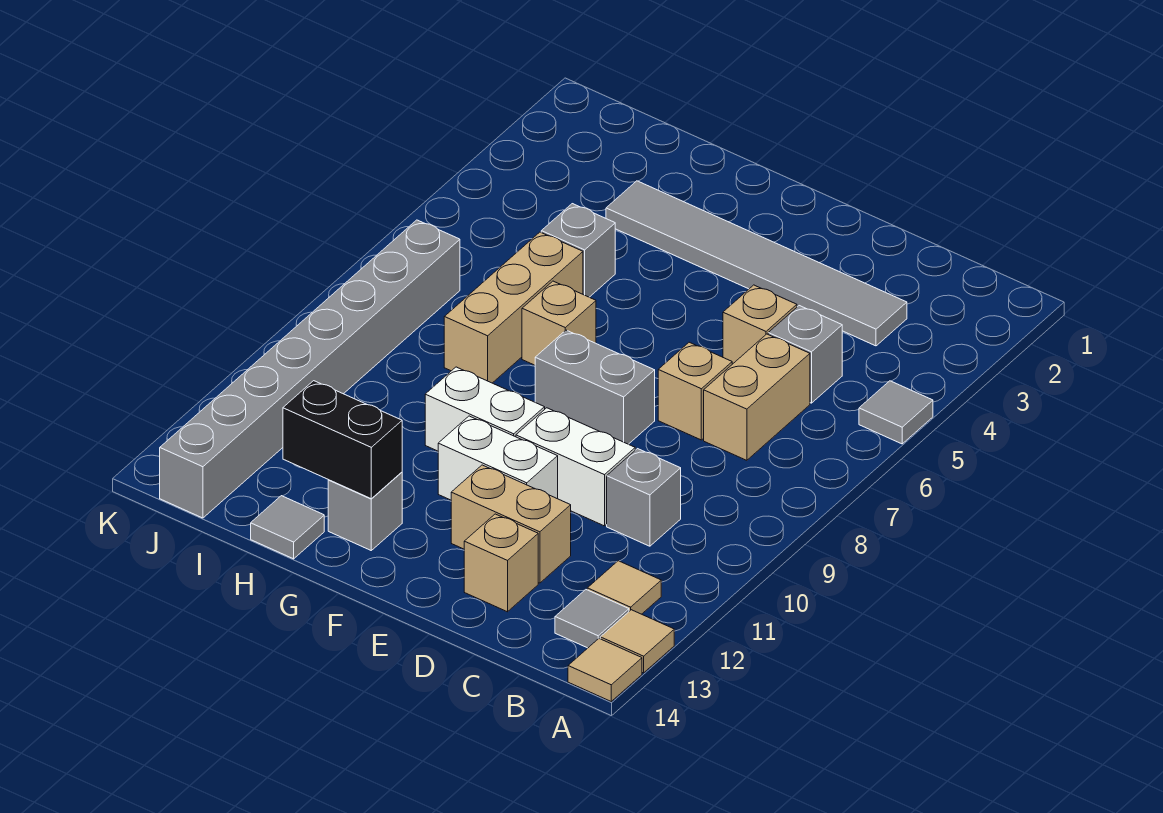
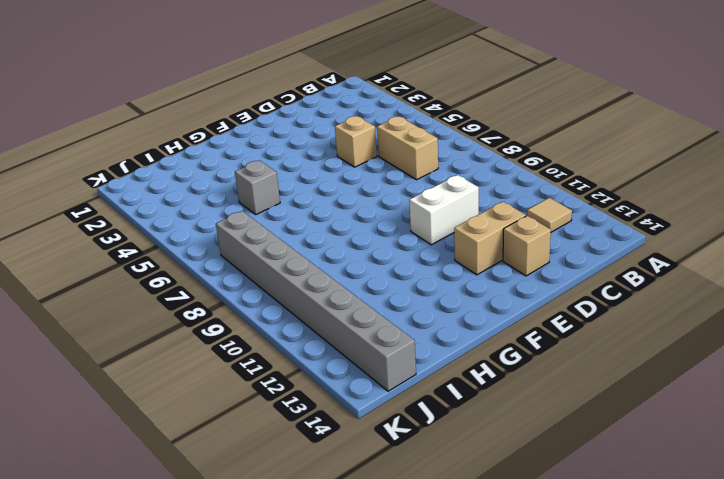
none -> grey 1x1 tile [859,381,933,444]
none -> tan 1x1 tile [600,610,674,673]
none -> tan 1x1 tile [568,639,642,701]

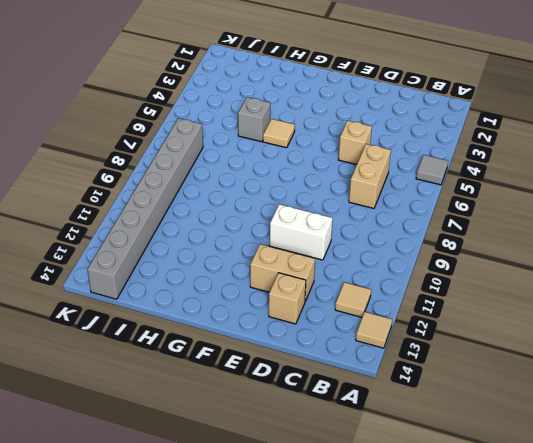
tan 1x1 tile [263,119,295,148] -> tan 1x1 tile moved to [568,639,642,701]
none -> grey 1x1 tile [555,590,629,648]
none -> grey 1x6 tile [606,181,907,346]
none -> grey 1x1 brick [768,306,842,403]

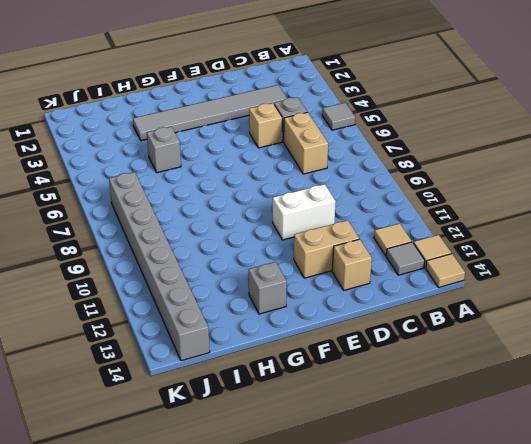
none -> grey 1x1 brick [607,449,681,546]
none -> tan 1x1 brick [658,342,732,440]
none -> grey 1x2 brick [535,330,655,444]

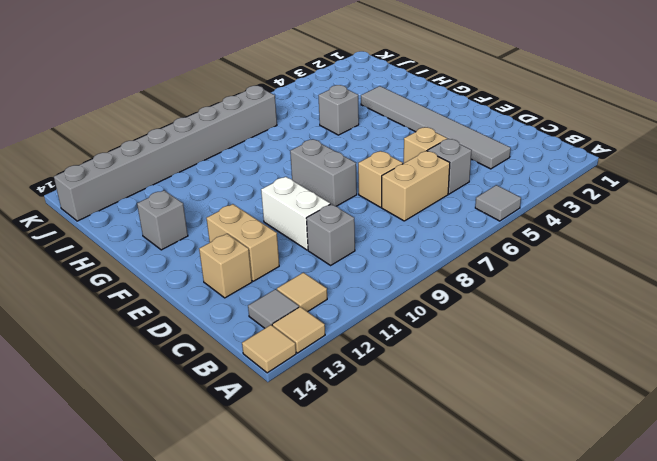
none -> white 1x2 brick [438,416,558,500]
none -> white 1x2 brick [425,367,545,451]
none -> tan 1x1 brick [522,281,596,365]

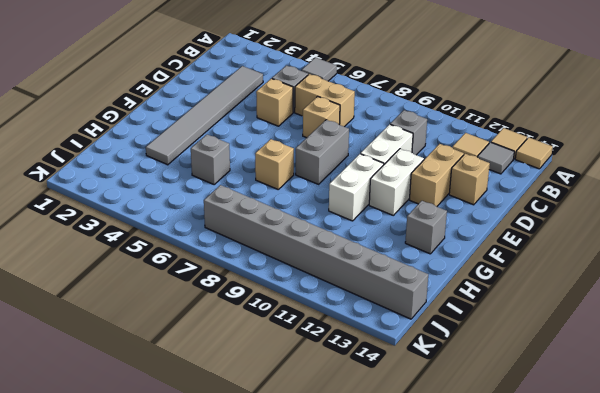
none -> tan 1x3 brick [444,232,583,383]
none -> grey 1x1 tile [251,496,324,559]
none -> black 1x2 brick [283,381,402,499]

